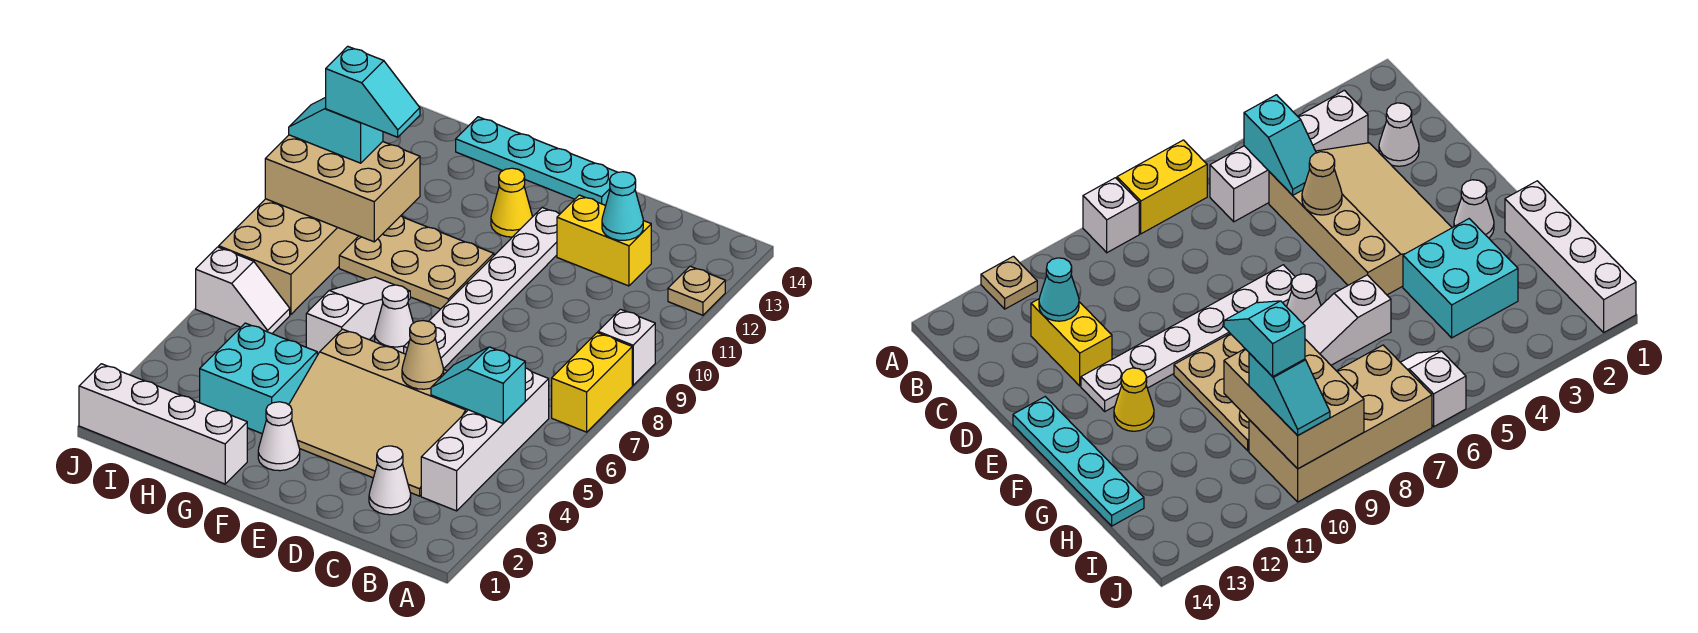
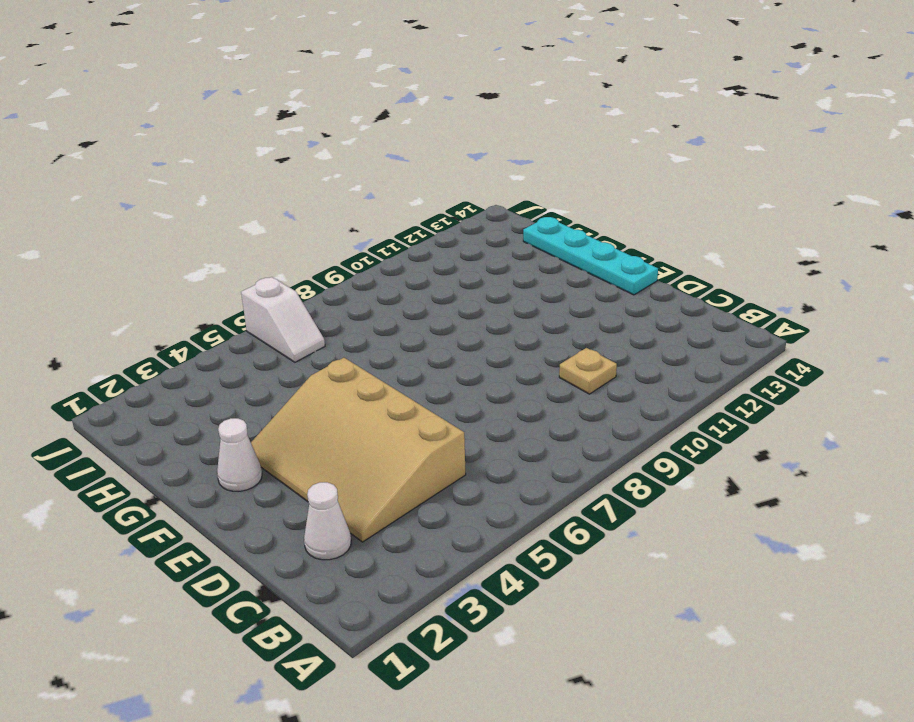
tan 1x1 plate [559,348,617,394] -> tan 1x1 plate moved to [668,266,725,315]
none -> yellow 1x2 brick [552,333,632,432]
none -> white 1x1 brick [598,309,655,385]
none -> white 1x4 brick [421,368,549,511]

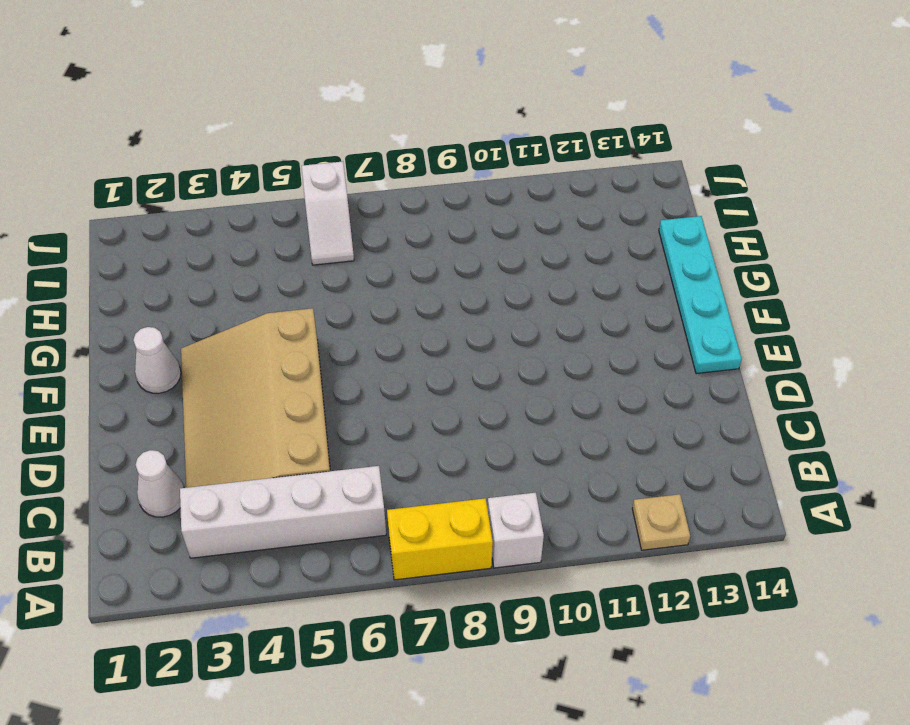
none -> yellow 1x2 brick [557,195,651,286]
none -> white 1x6 plate [404,208,560,368]
none -> white 1x1 cone [375,285,413,353]

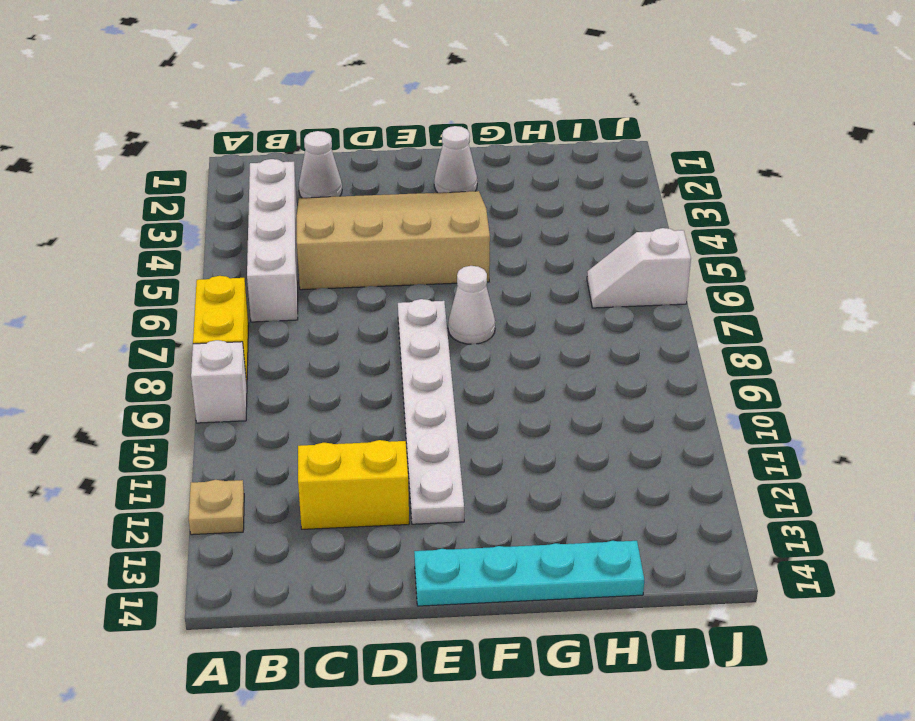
none -> tan 2x3 plate [339,216,494,309]
none -> yellow 1x1 cone [491,168,532,237]
none -> white 1x4 brick [79,364,247,484]

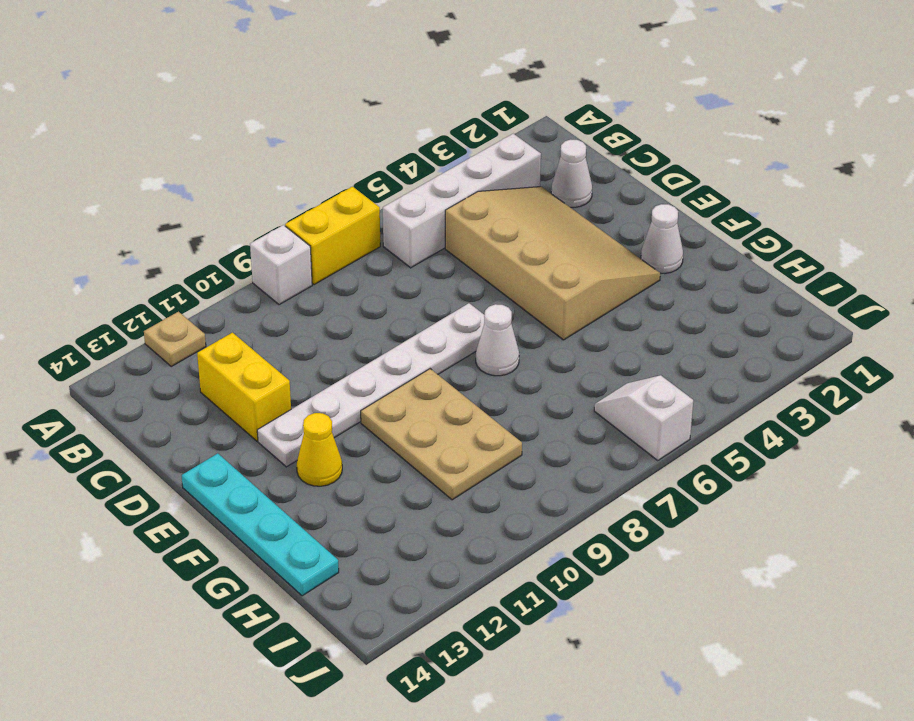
none -> white 1x4 brick [79,364,247,484]
none -> cyan 2x2 brick [200,323,317,434]
none -> white 1x3 slope [306,277,410,355]

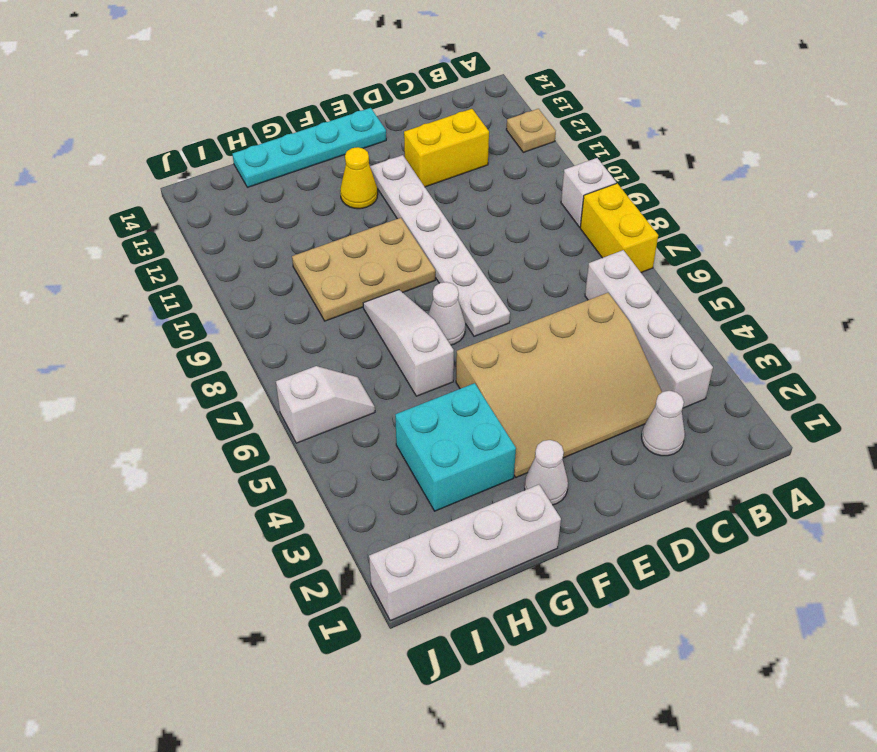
none -> tan 2x4 brick [219,199,358,315]
none -> cyan 1x2 slope [431,347,525,423]
none -> cyan 1x1 cone [602,172,643,240]

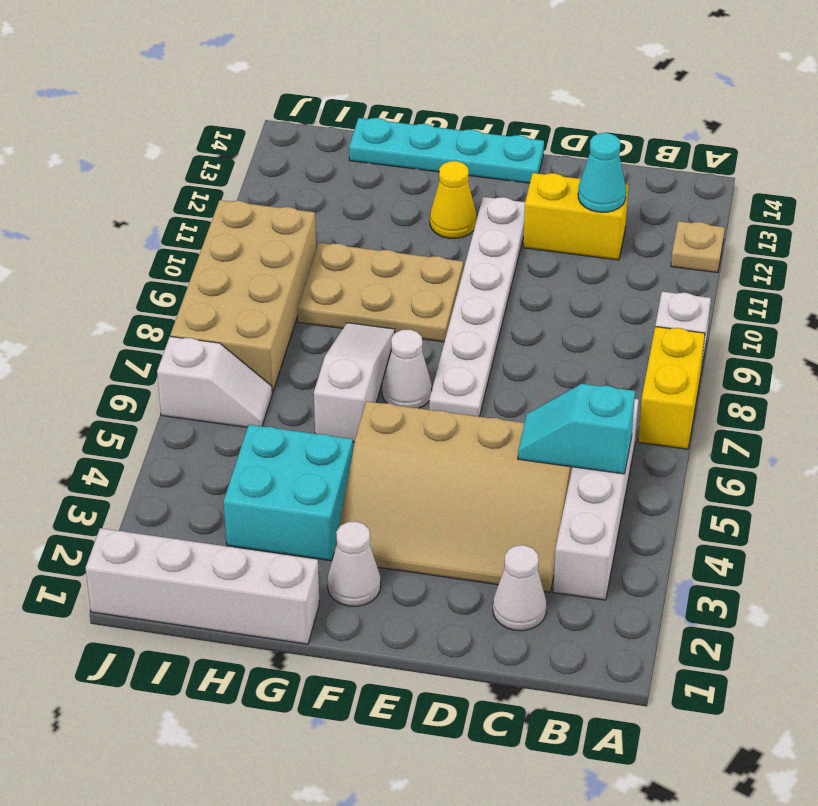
none -> tan 1x1 cone [402,321,444,389]
none -> tan 2x3 brick [265,135,420,242]
none -> cyan 1x2 slope [289,97,383,163]

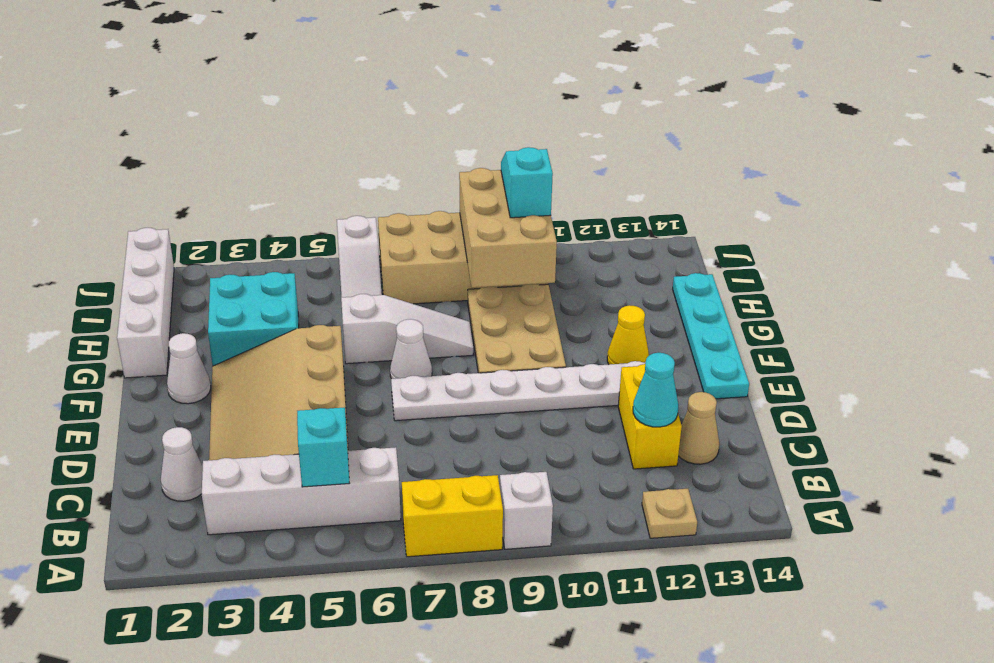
tan 1x1 cone [678,392,719,464] -> tan 1x1 cone moved to [402,321,444,389]
none -> cyan 1x2 slope [326,46,420,137]

